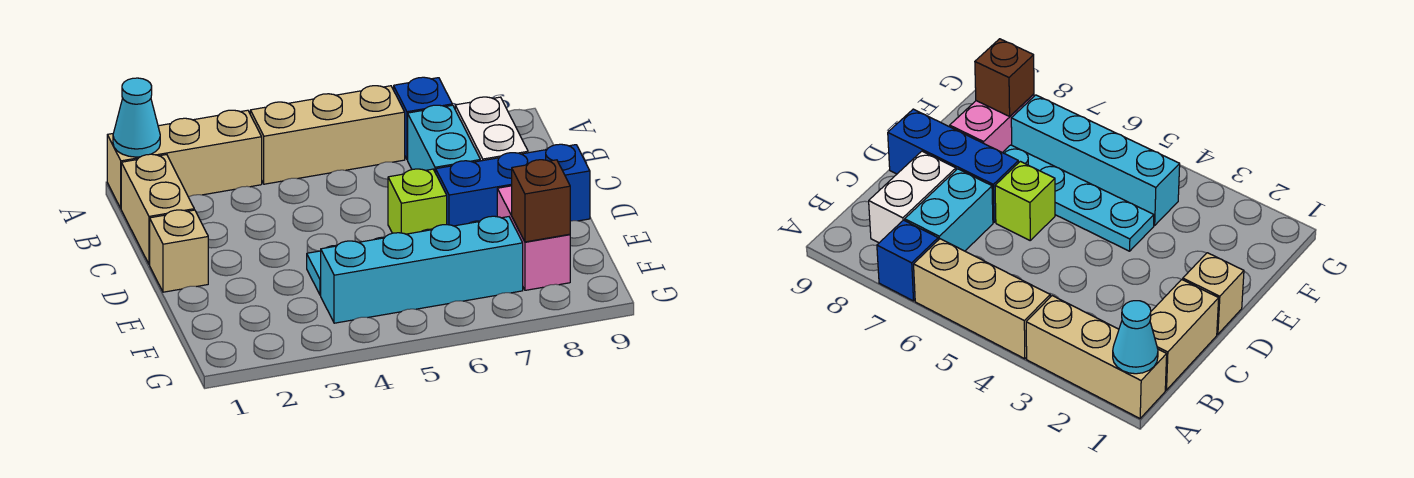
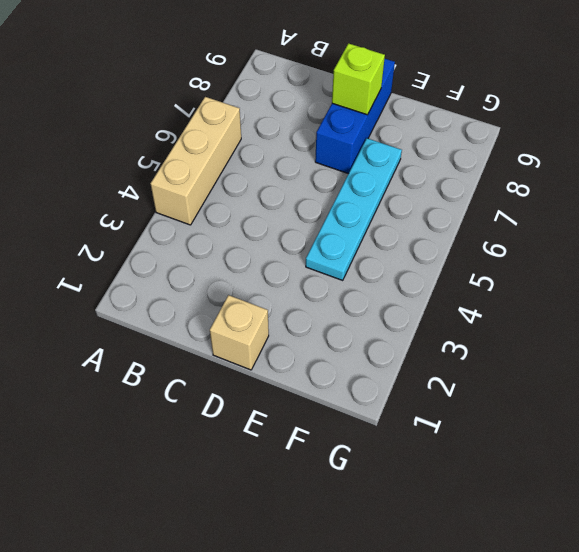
lime 1x1 brick [332,43,385,115] -> lime 1x1 brick moved to [388,169,447,234]
none -> tan 1x3 brick [107,110,262,208]
none -> blue 1x1 brick [394,77,452,160]
none -> tan 1x2 brick [121,154,194,264]

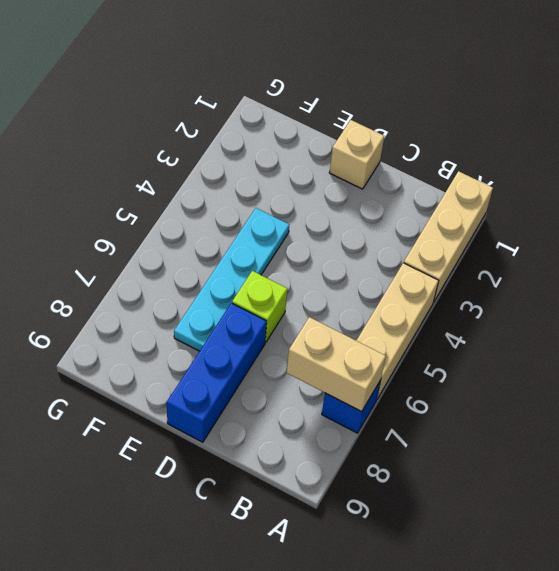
tan 1x2 brick [286,317,386,412] -> tan 1x2 brick moved to [121,154,194,264]
none -> cyan 1x2 brick [408,105,480,173]
none -> white 1x2 brick [455,97,528,161]
none -> pink 1x2 brick [497,186,570,290]

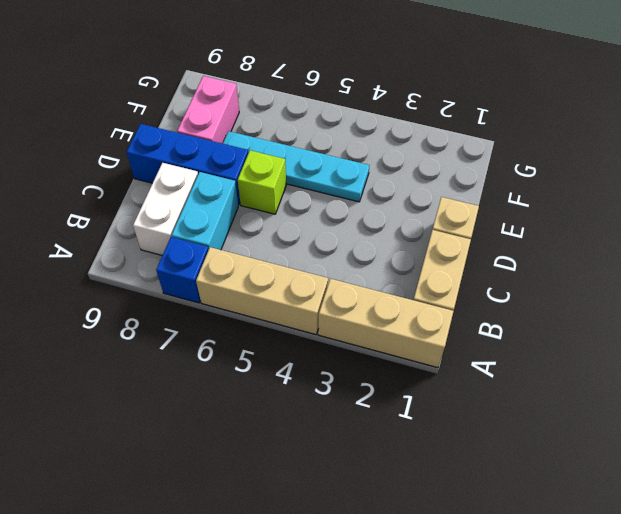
none -> cyan 1x4 brick [321,216,523,323]
none -> cyan 1x1 cone [113,78,160,157]
none -> brown 1x1 brick [512,160,570,242]

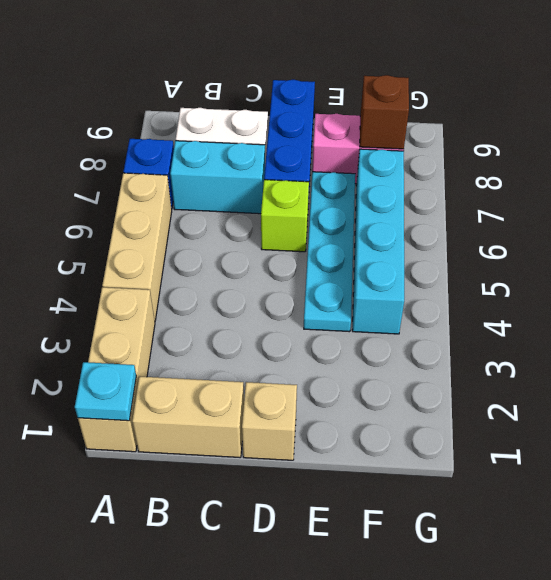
cyan 1x1 plate [75,362,136,421] -> cyan 1x1 cone [113,78,160,157]

